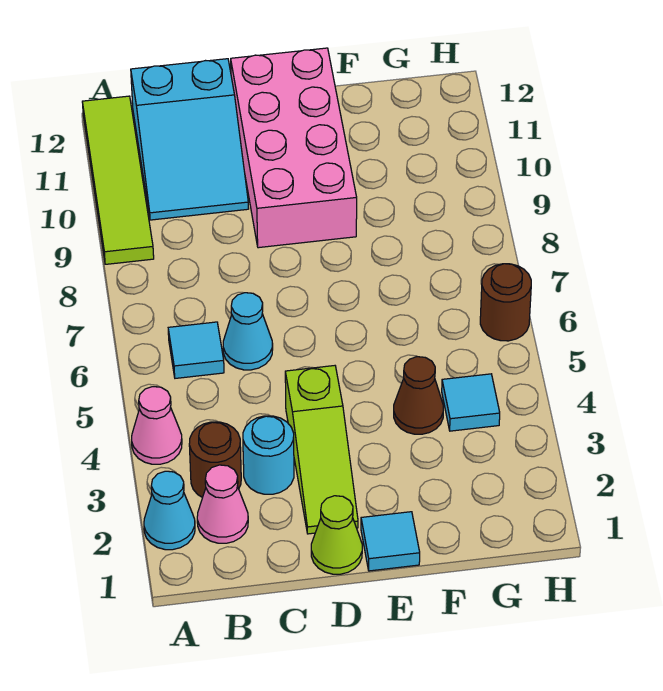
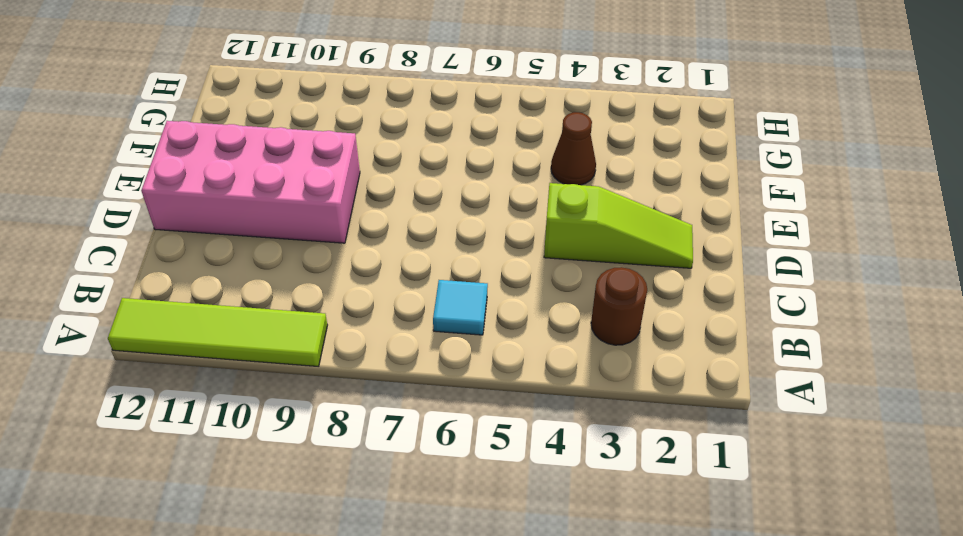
none -> cyan 1x1 cone [144,471,195,550]
none -> pink 1x1 cone [132,387,182,464]
none -> pink 1x1 cone [197,465,248,543]

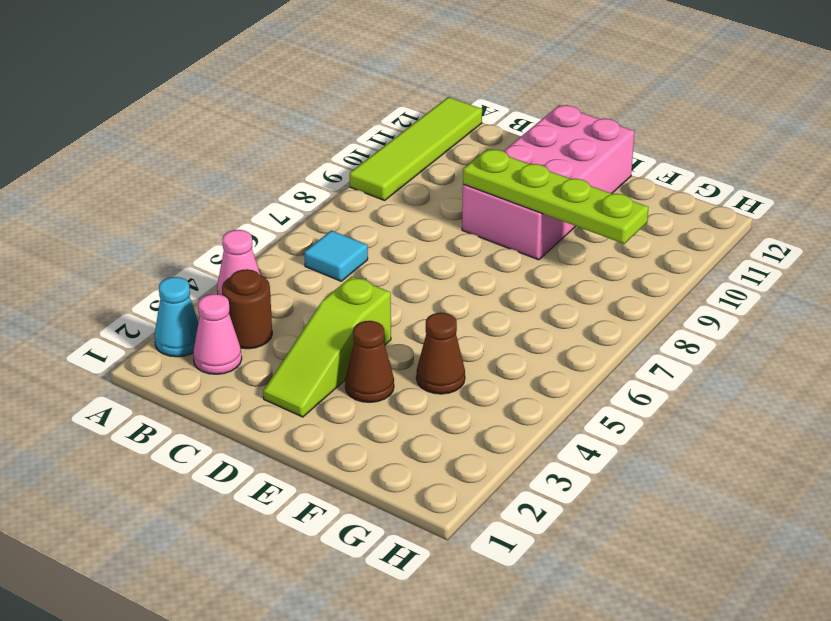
lime 1x4 plate [463,149,649,244] -> none
brown 1x1 cone [345,321,394,402] -> none
none -> cyan 2x3 slope [131,59,249,220]
none -> cyan 1x1 round brick [243,416,294,494]
none -> cyan 1x1 cone [223,293,273,370]

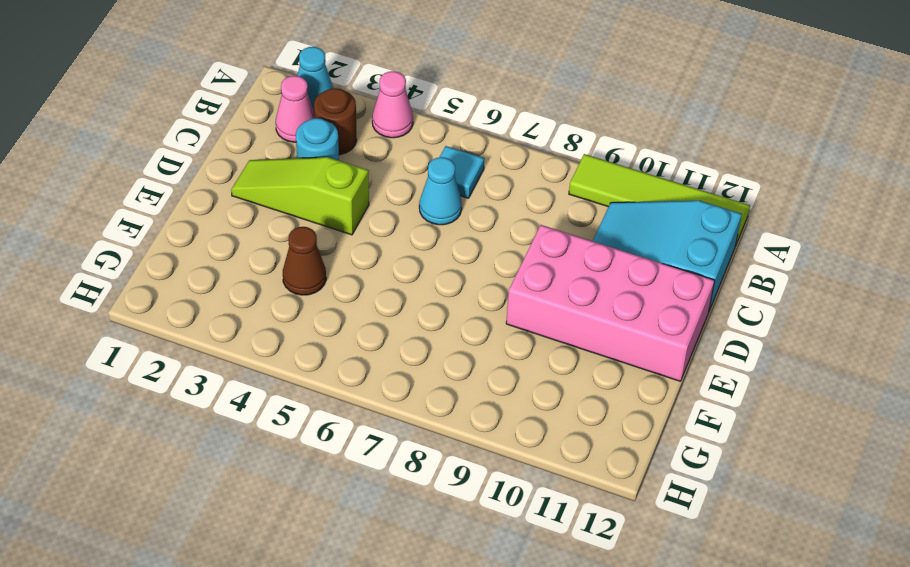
none -> lime 1x1 cone [311,496,362,574]
none -> cyan 1x1 tile [361,512,420,571]
none -> cyan 1x1 tile [442,374,500,431]

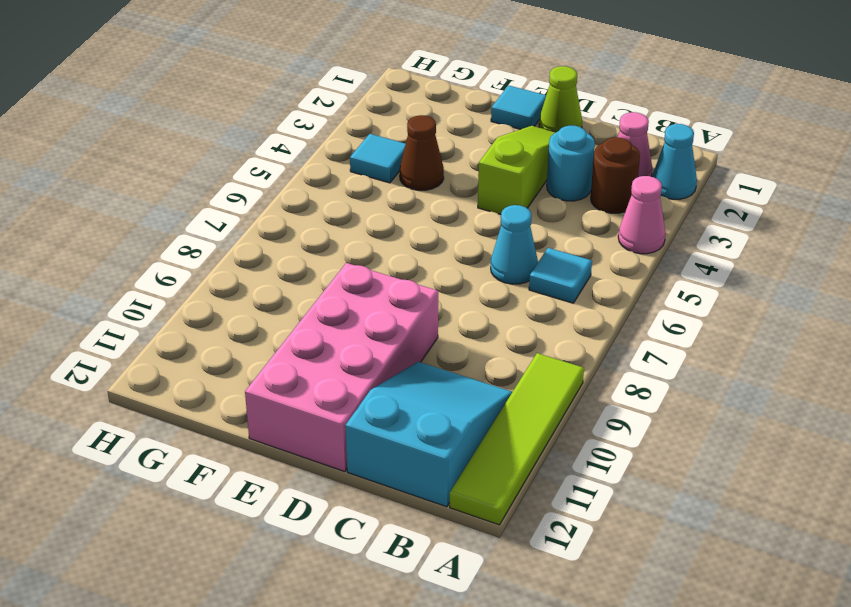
none -> brown 1x1 round brick [480,264,531,341]

